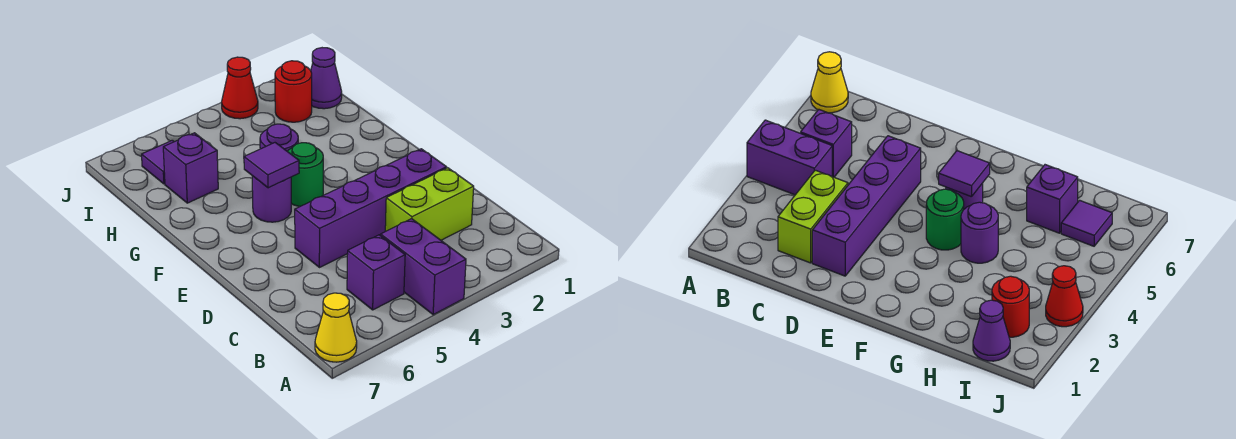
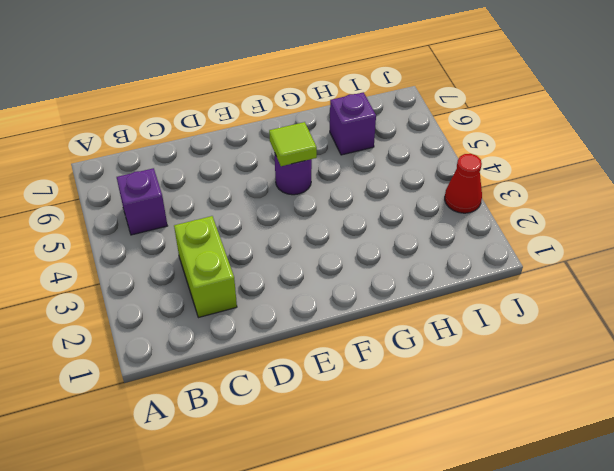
lime 1x1 tile [269,122,317,166] -> purple 1x1 tile [244,143,299,188]
none -> purple 1x2 brick [381,219,466,315]
none -> yellow 1x1 cone [315,293,357,362]
none -> purple 1x4 brick [295,149,447,268]

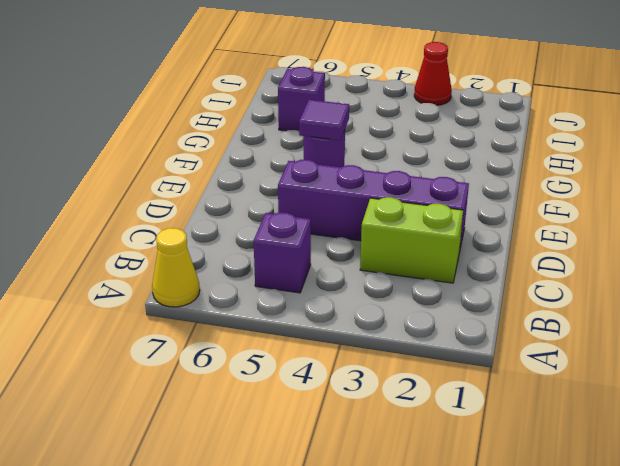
none -> purple 1x2 brick [381,219,466,315]
none -> green 1x1 round brick [287,143,323,206]
none -> purple 1x1 round brick [260,124,298,151]

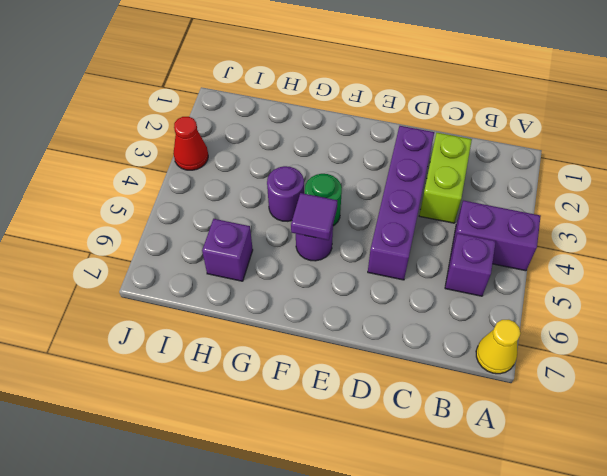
none -> purple 1x1 cone [311,48,342,109]
none -> red 1x1 round brick [275,61,312,122]
none -> purple 1x1 tile [142,140,174,184]

